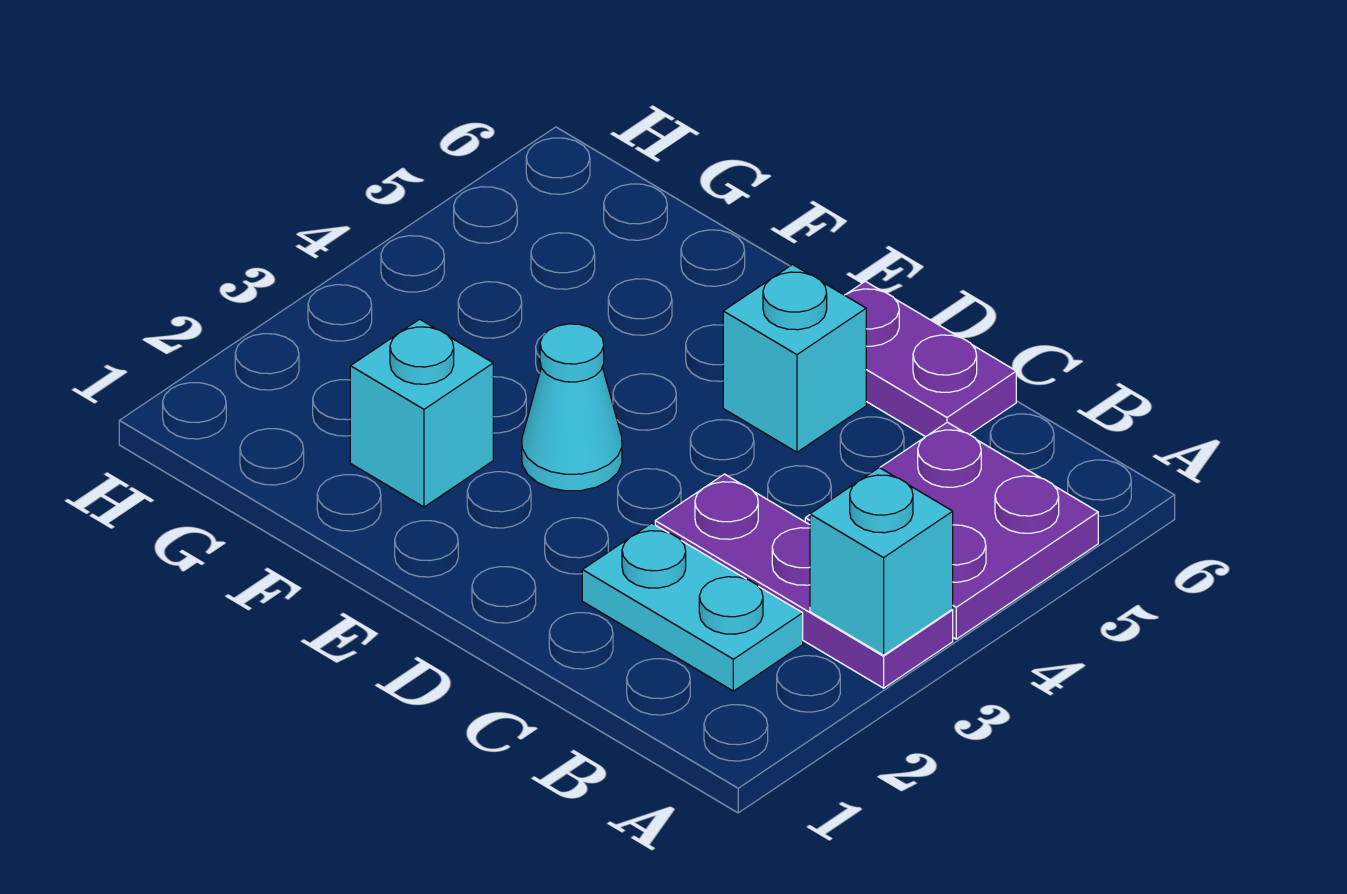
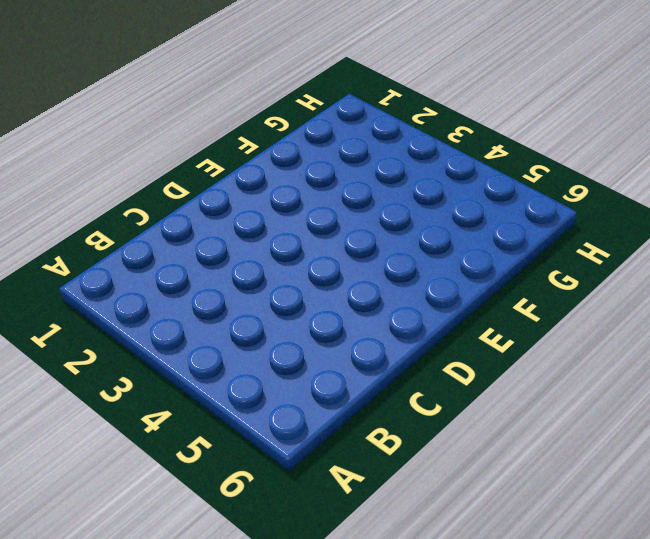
none -> purple 1x3 plate [655,474,953,688]
none -> purple 2x2 plate [805,422,1098,639]

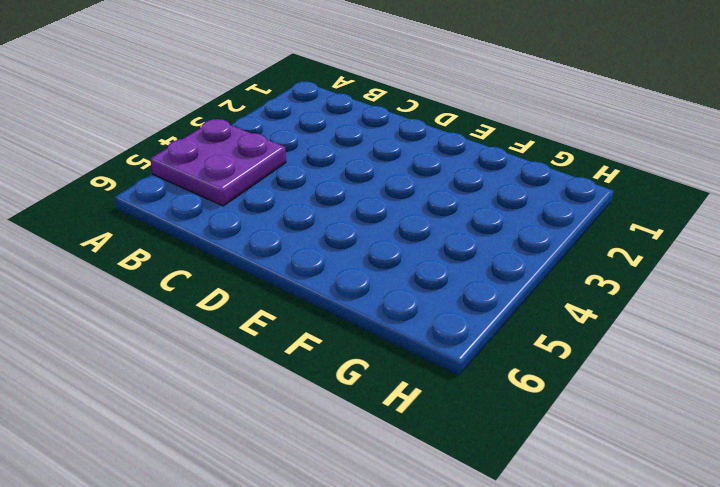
none -> purple 1x3 plate [655,474,953,688]
none -> cyan 1x2 plate [582,523,803,691]

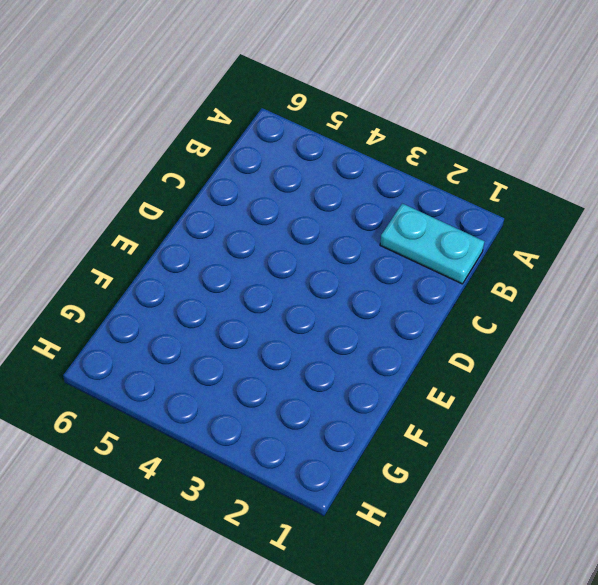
cyan 1x2 plate [380,204,484,284] -> cyan 1x2 plate turned to [582,523,803,691]
none -> purple 1x3 plate [655,474,953,688]
none -> purple 2x2 plate [805,422,1098,639]

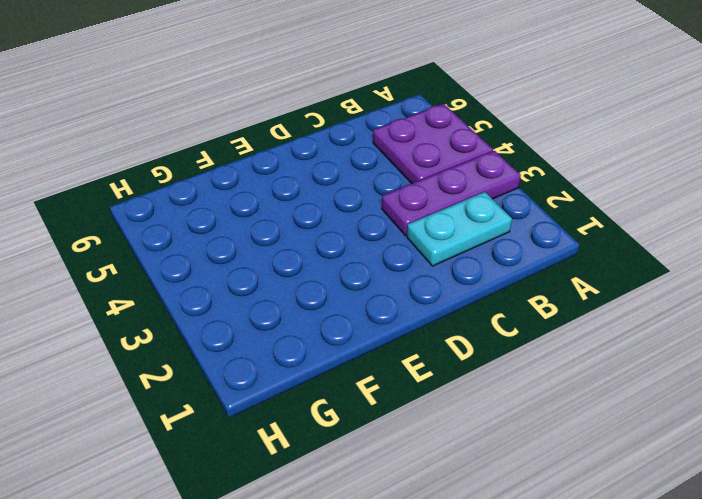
none -> purple 1x2 plate [845,281,1016,437]
none -> cyan 1x1 brick [723,265,866,452]

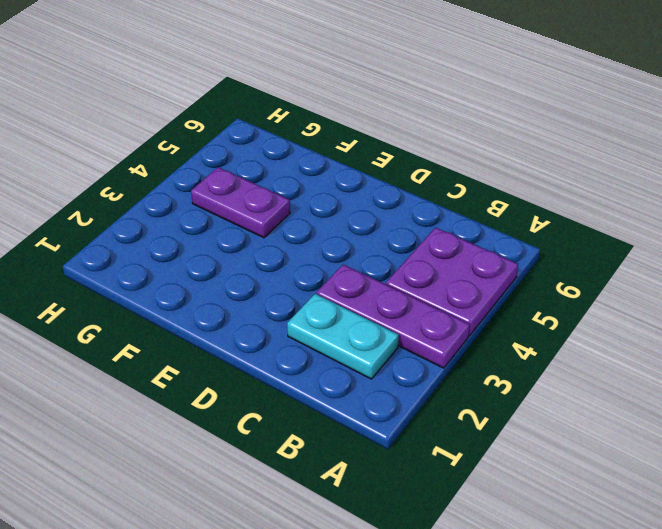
purple 1x2 plate [191,167,290,238] -> purple 1x2 plate moved to [845,281,1016,437]
none -> cyan 1x1 brick [723,265,866,452]
none -> cyan 1x1 cone [522,324,622,491]

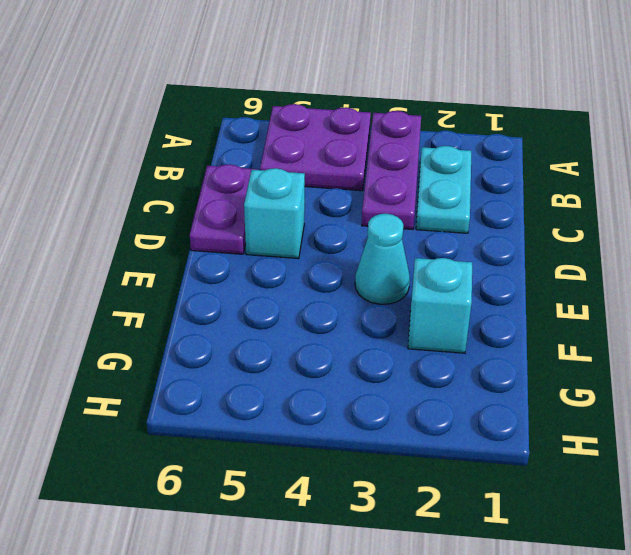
none -> cyan 1x1 brick [810,468,953,655]

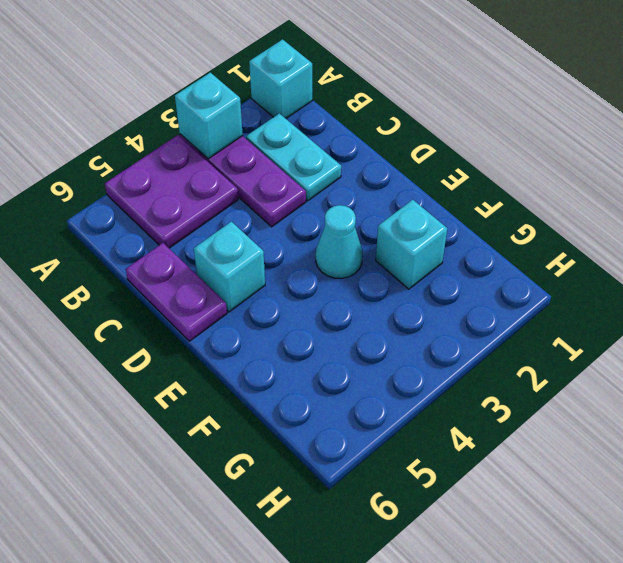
cyan 1x1 brick [249,39,312,118] -> none

